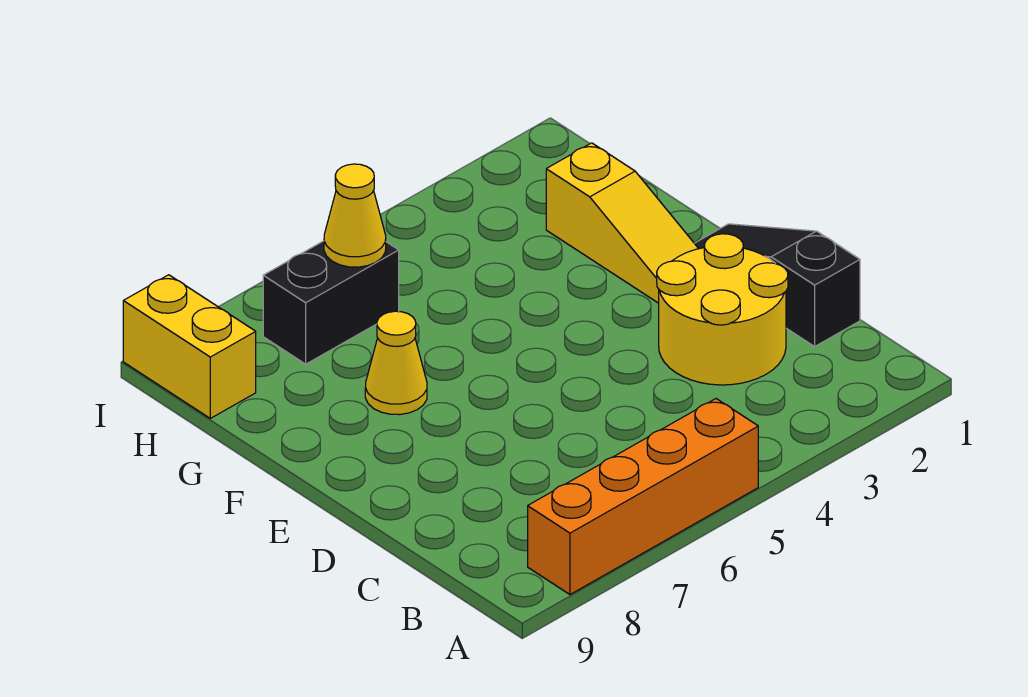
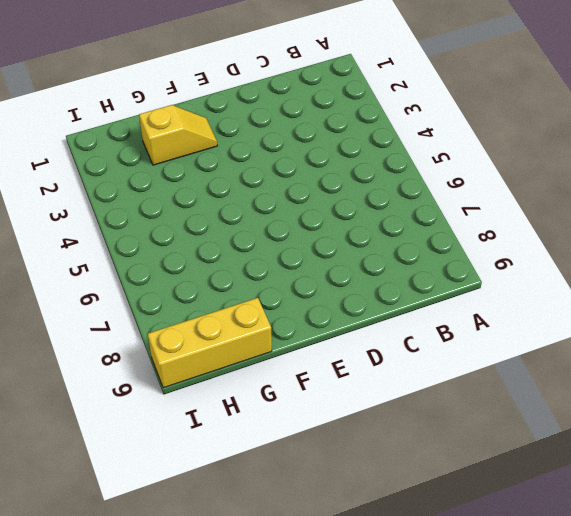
yellow 1x2 slope [139,105,217,165] -> yellow 1x3 slope [546,143,699,303]
yellow 1x3 brick [148,298,272,388] -> yellow 1x2 brick [123,275,256,418]
none -> orange 1x4 brick [528,399,758,594]
none -> black 1x3 slope [694,224,860,346]

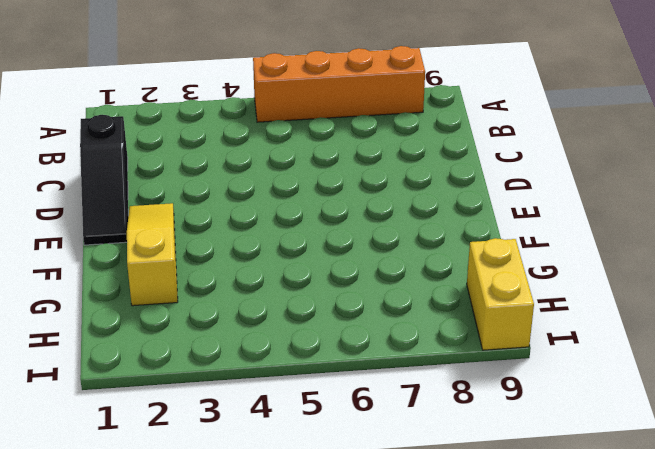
none -> yellow 2x2 round brick [657,234,788,385]
none -> yellow 1x1 cone [365,311,427,415]

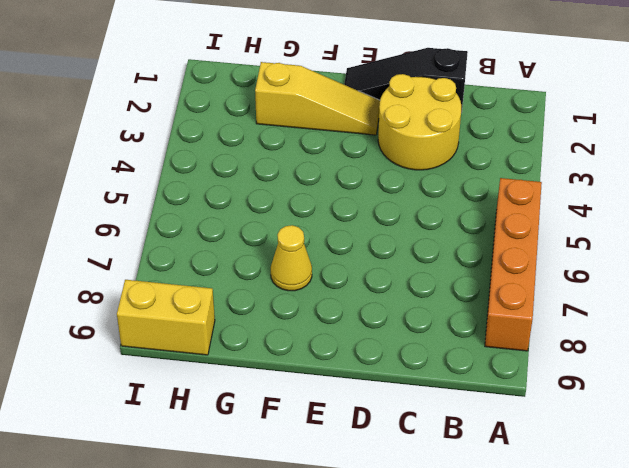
none -> black 1x2 brick [263,241,399,364]
none -> yellow 1x1 cone [324,164,386,267]

